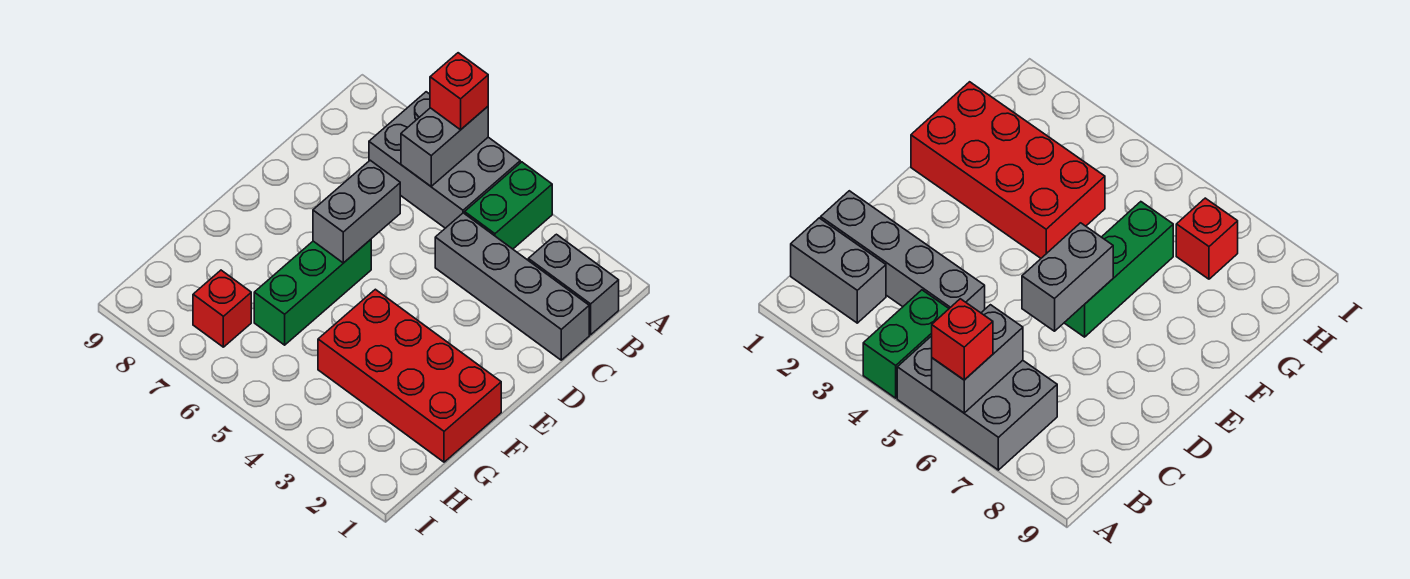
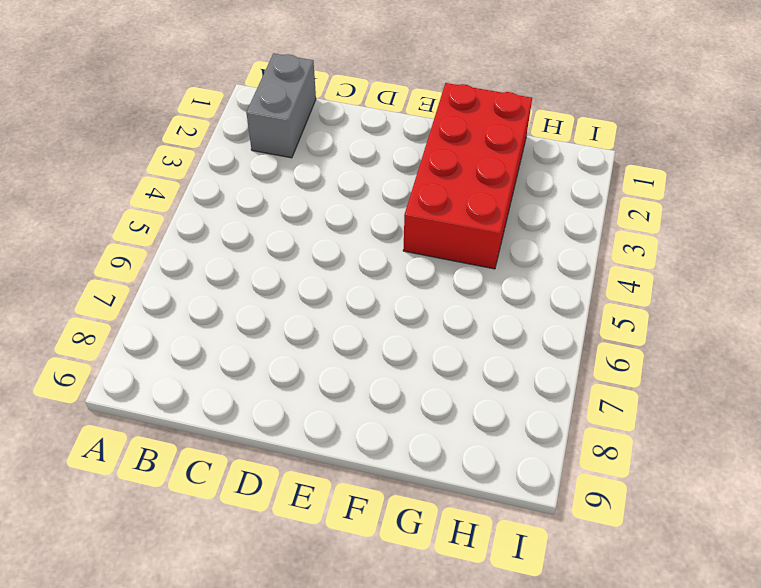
none -> green 1x2 brick [465,162,552,249]
none -> grey 2x3 brick [369,92,520,228]

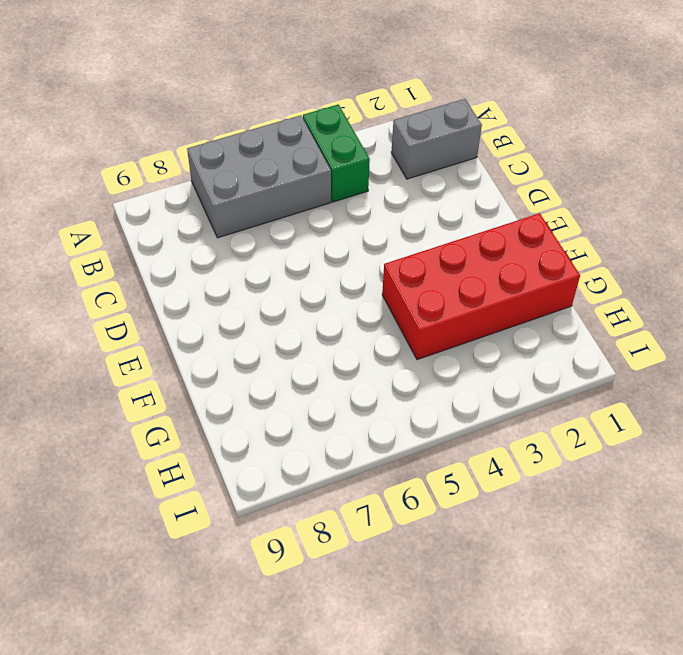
none -> grey 1x4 brick [435,213,589,360]
none -> green 1x3 brick [254,240,371,345]

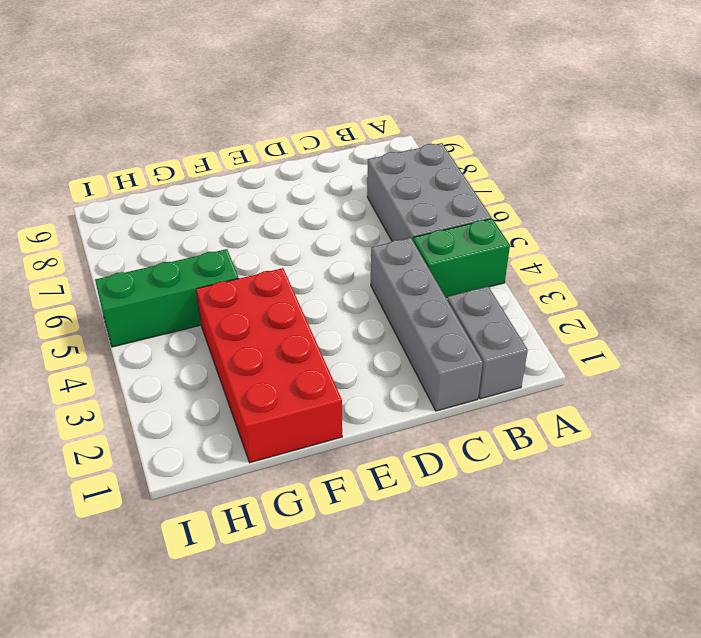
green 1x3 brick [95,249,239,347] -> green 1x3 brick moved to [254,240,371,345]
none -> red 1x1 brick [193,270,251,347]
none -> grey 1x2 brick [401,107,488,186]

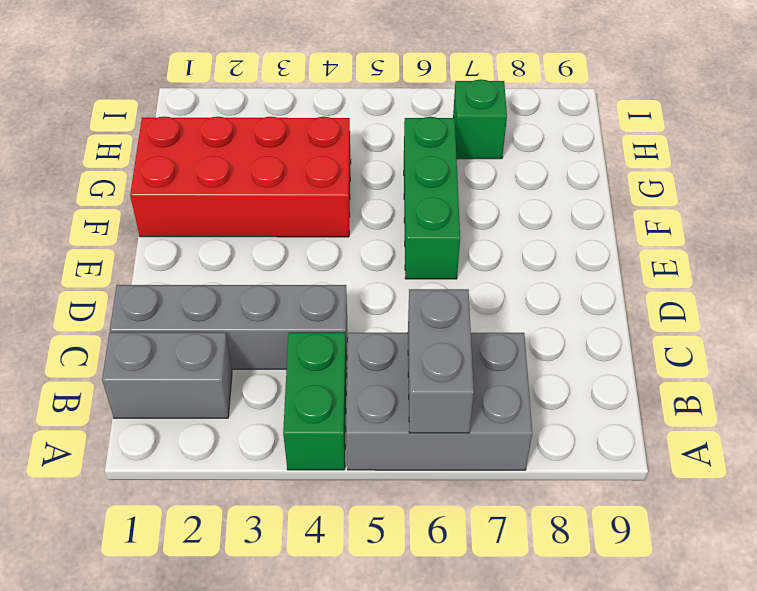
green 1x1 brick [453,79,507,159] -> red 1x1 brick [193,270,251,347]
none -> grey 1x2 brick [313,160,400,263]
none -> red 1x1 brick [430,53,488,130]

